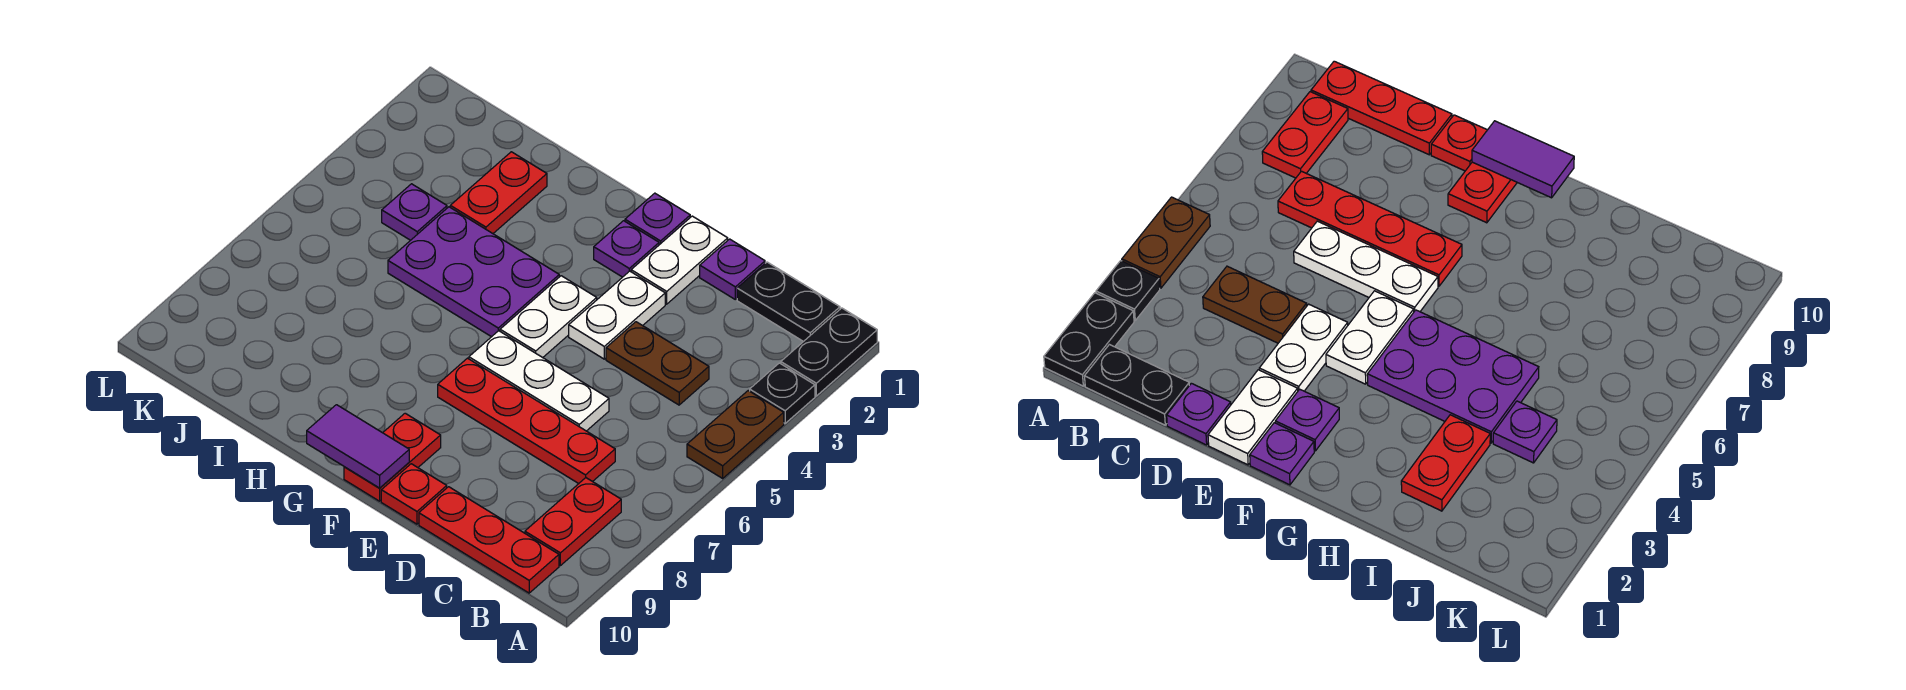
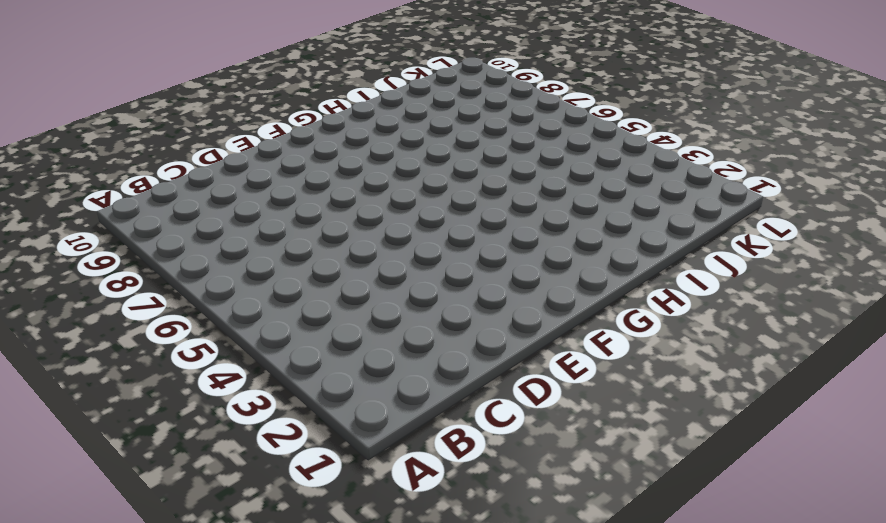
none -> black 1x2 plate [781,308,877,396]
none -> black 1x1 plate [750,363,815,423]
none -> brown 1x2 plate [687,391,784,478]

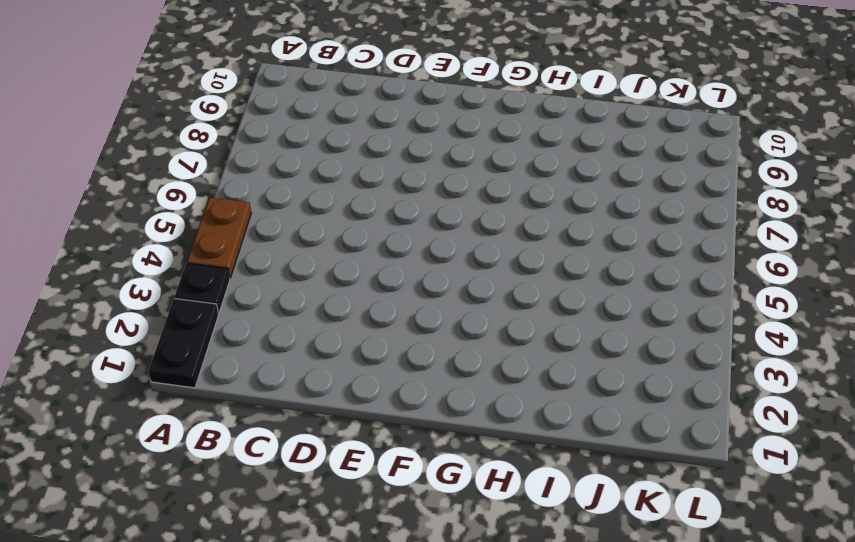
none -> black 1x2 plate [737,262,840,342]
none -> red 1x2 plate [525,478,621,566]
none -> red 1x3 plate [419,487,559,593]

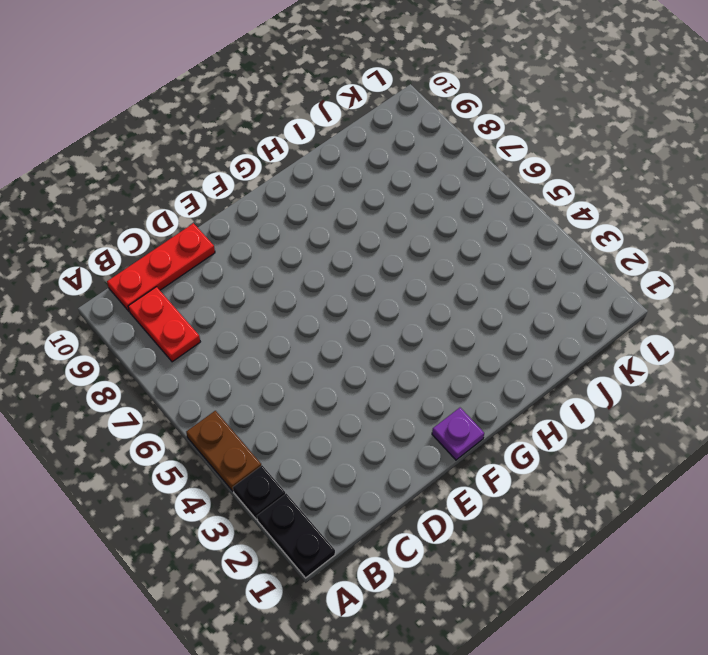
none -> black 1x2 plate [737,262,840,342]
none -> brown 1x2 plate [606,322,709,405]
none -> red 1x4 plate [438,358,615,484]

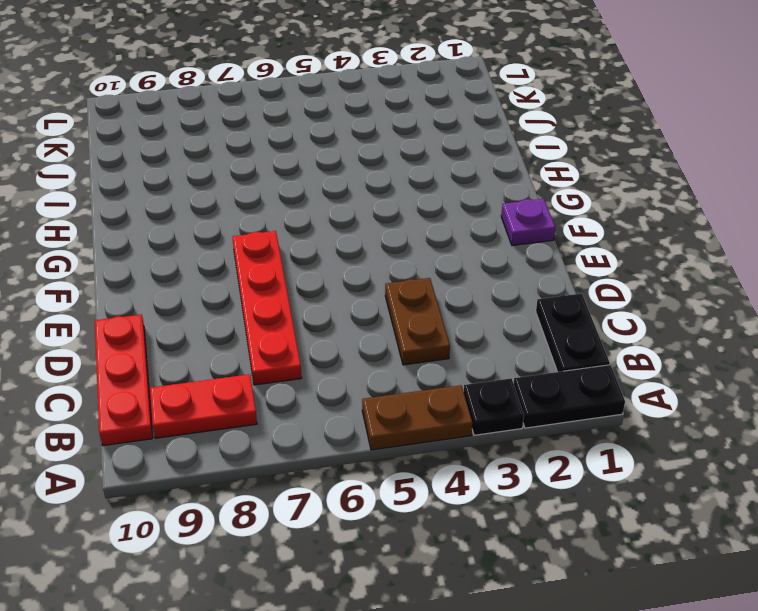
none -> purple 1x1 plate [700,239,765,299]
none -> white 1x3 plate [469,331,609,431]
none -> white 1x2 plate [631,216,728,304]

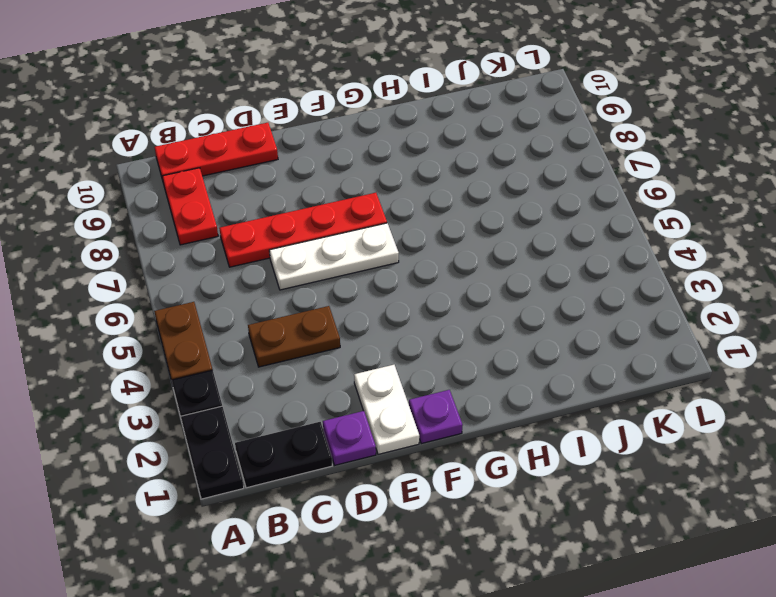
none -> white 1x2 plate [569,271,665,359]
none -> red 1x1 plate [381,464,447,524]
none -> purple 1x1 plate [594,221,659,277]

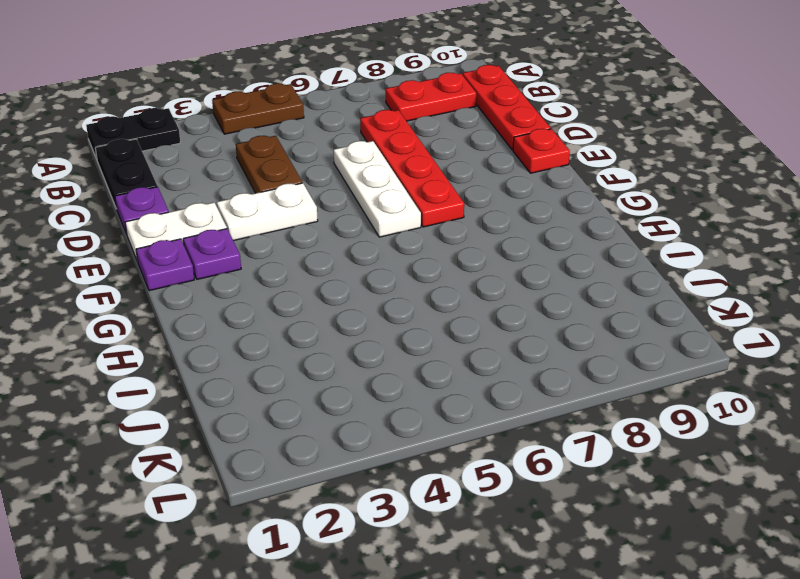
none -> black 1x1 plate [750,363,815,423]
none -> white 1x2 plate [500,276,597,358]
none -> red 1x2 plate [344,413,441,501]

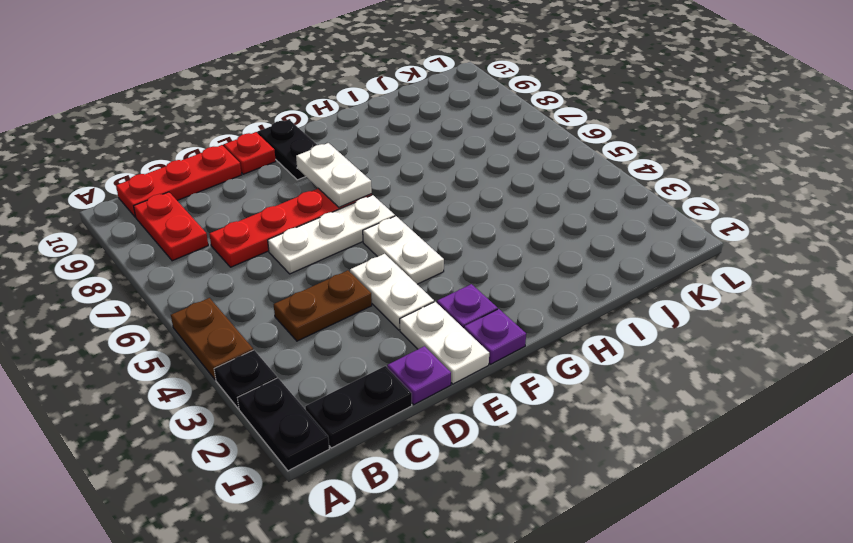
white 1x2 plate [296,143,372,207] -> none
black 1x2 plate [258,120,317,180] -> red 1x2 plate [344,413,441,501]
none -> purple 2x3 plate [388,207,559,337]
none -> red 1x2 plate [450,152,547,233]
none -> purple 1x1 plate [382,184,447,240]

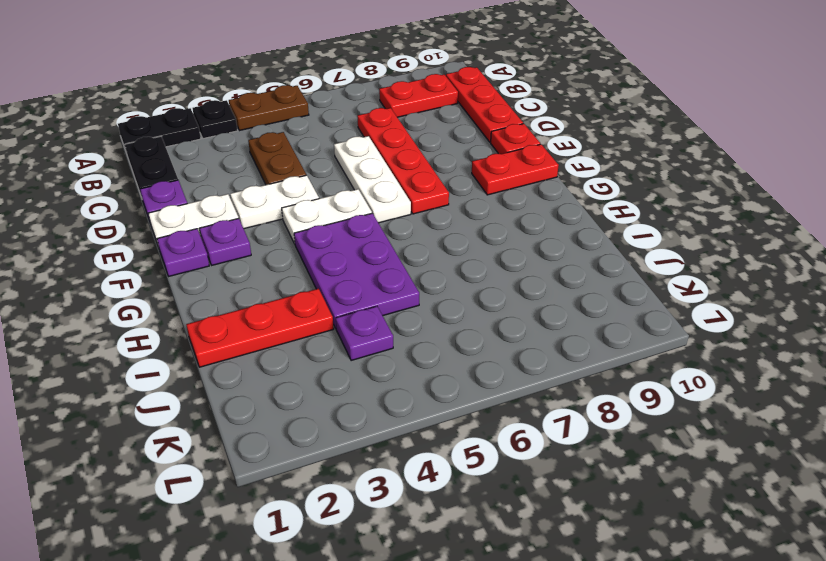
red 1x3 plate [186,289,334,367] -> red 1x2 plate [450,152,547,233]
none -> purple 1x2 tile [307,405,409,488]

